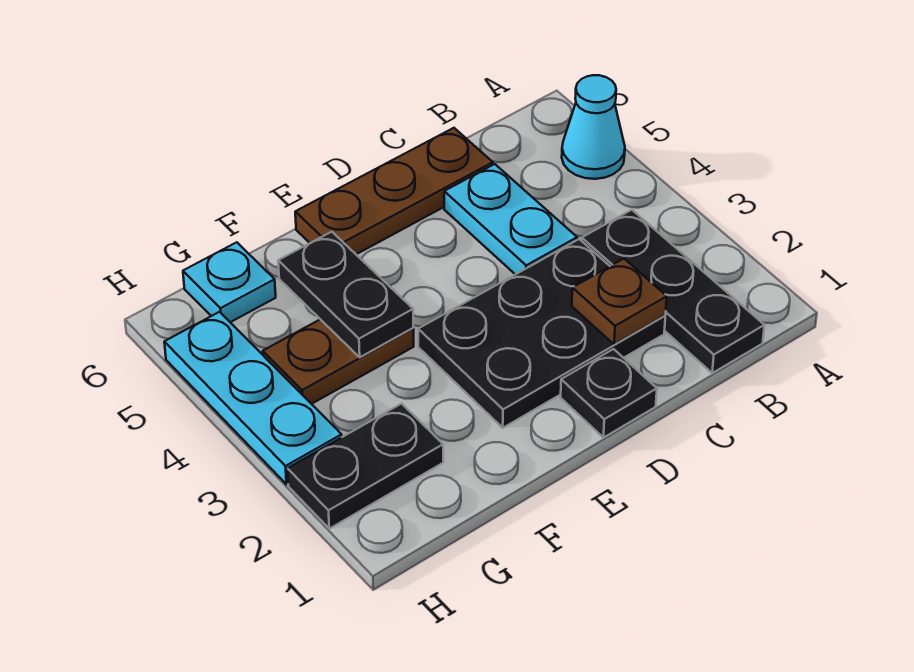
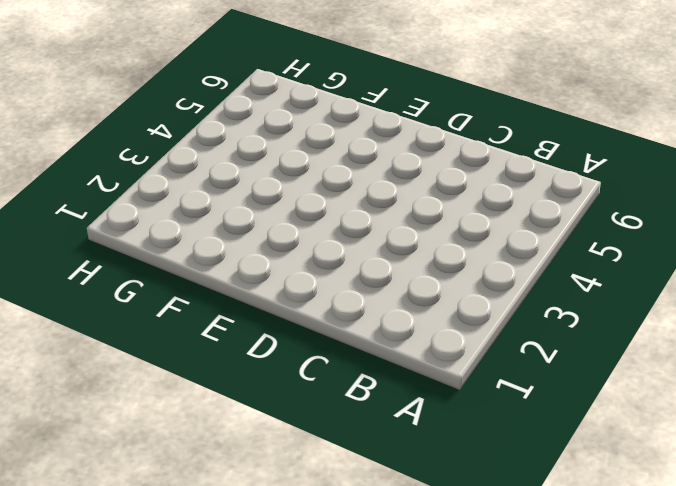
none -> cyan 1x1 cone [562,75,625,179]
none -> black 1x3 plate [582,210,764,373]
none -> black 2x3 plate [418,239,665,428]

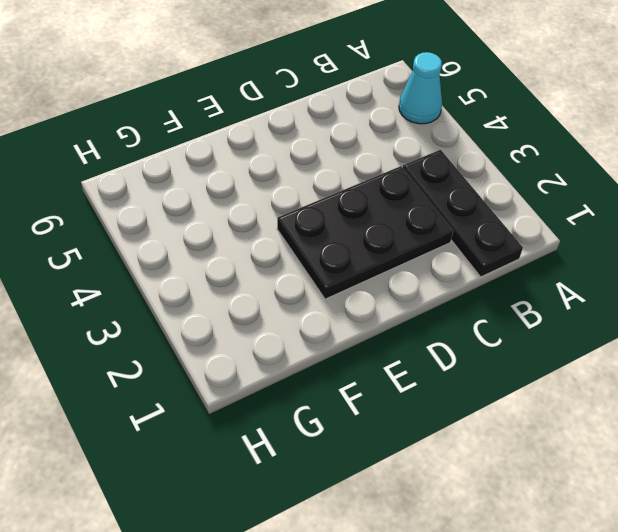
none -> cyan 1x2 plate [444,164,577,274]
none -> brown 1x3 plate [295,128,493,254]
none -> black 1x1 plate [561,349,657,438]

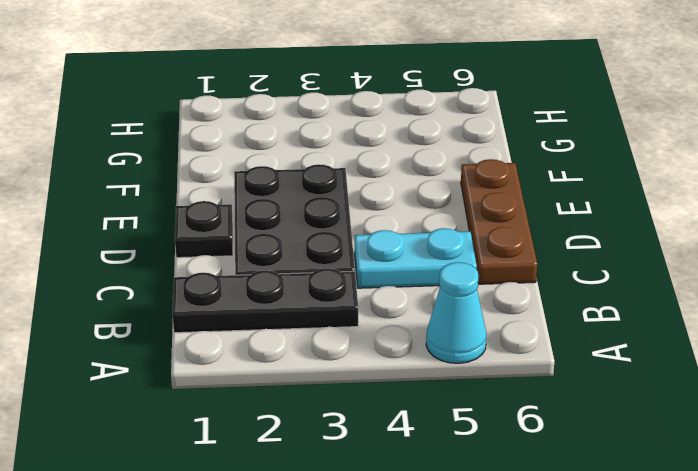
none -> brown 1x2 plate [263,319,414,404]
none -> black 1x2 plate [288,404,443,529]
none -> cyan 1x1 plate [183,242,276,322]

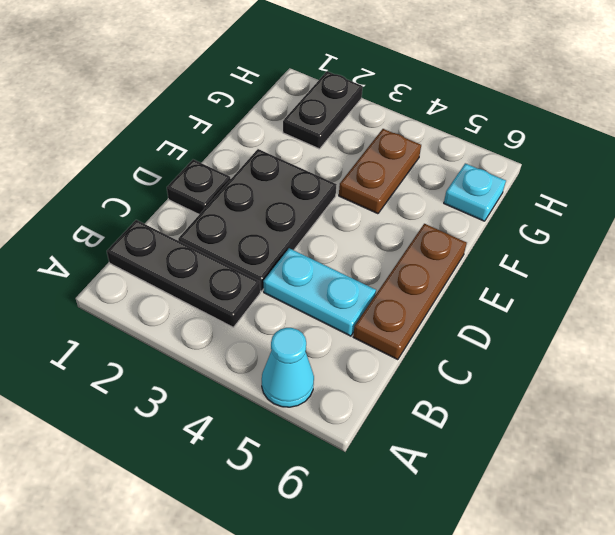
none -> cyan 1x3 plate [164,312,342,484]
none -> brown 1x1 plate [572,259,667,345]
none -> black 1x2 plate [278,232,413,357]

